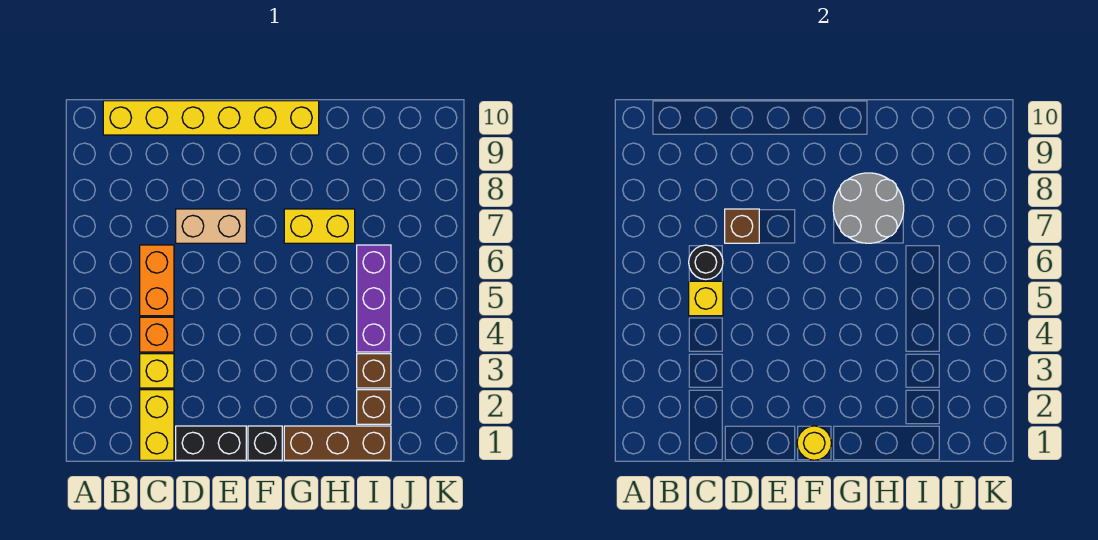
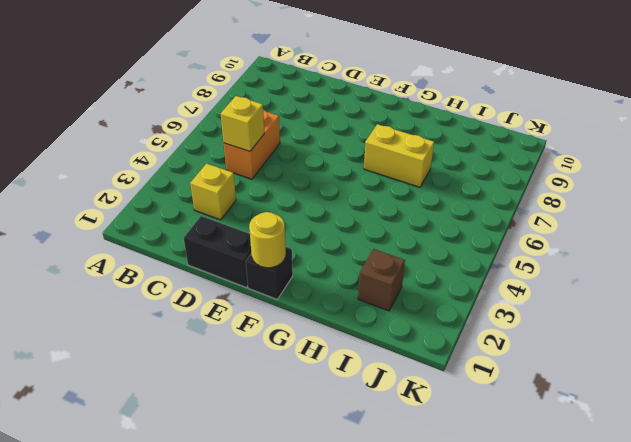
none -> yellow 1x6 brick [103,101,319,135]
none -> yellow 1x2 brick [140,390,174,460]
none -> orange 1x1 brick [140,317,174,352]

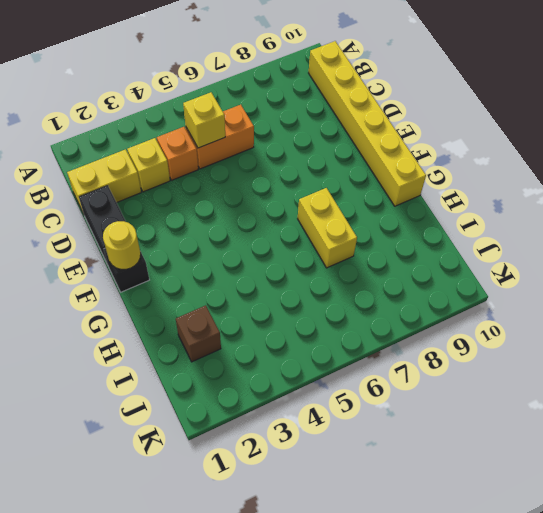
none -> tan 1x2 brick [176,209,246,243]
none -> brown 1x3 brick [284,426,391,460]
none -> brown 1x1 brick [357,354,391,388]

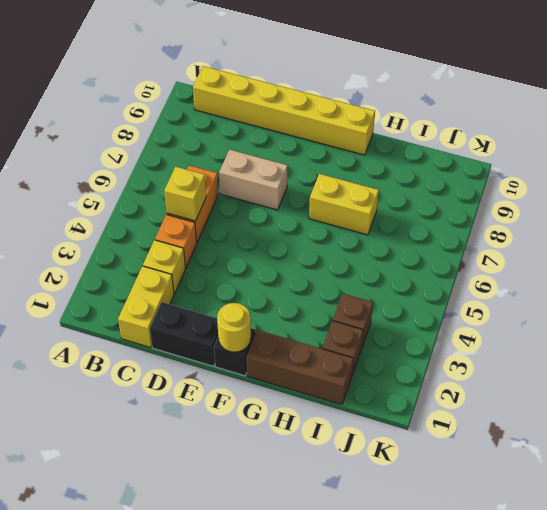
none -> purple 1x3 brick [357,245,391,352]
none -> black 1x1 round brick [689,245,723,280]
none -> brown 1x1 brick [725,209,759,243]

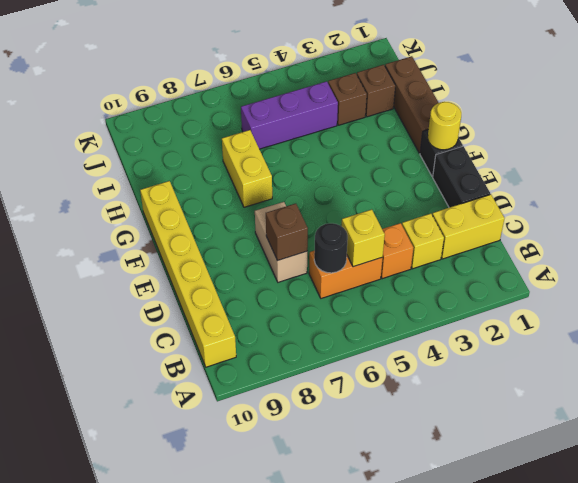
none -> grey 2x2 round brick [833,173,904,243]

